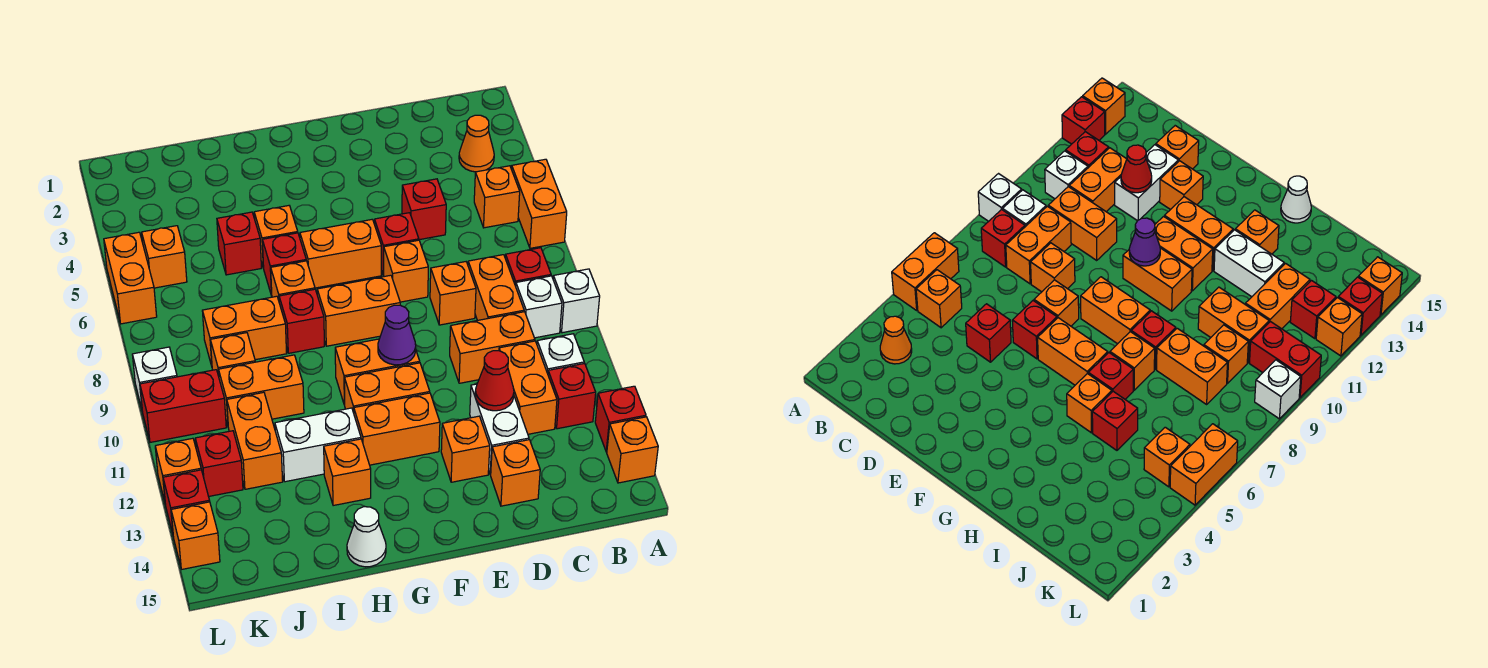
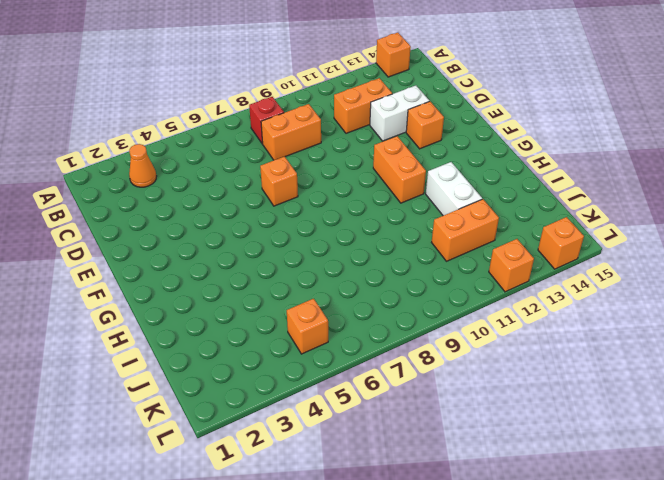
none -> orange 1x2 brick [512,159,567,248]
none -> white 1x1 brick [553,269,600,333]
none -> red 1x1 brick [595,386,646,452]
none -> orange 1x1 brick [474,166,520,228]

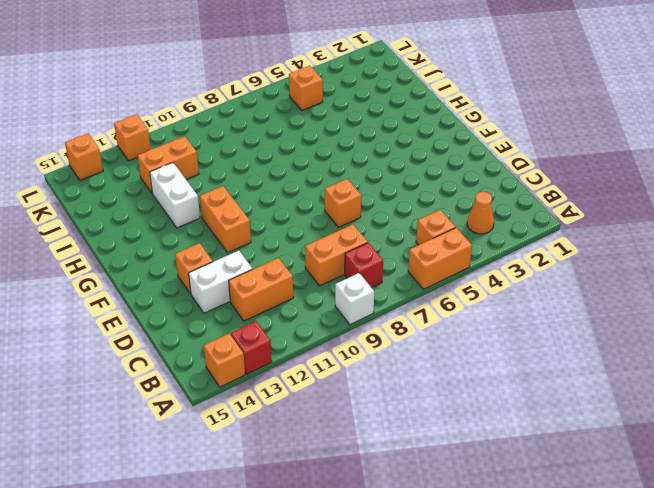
none -> white 1x1 brick [516,276,562,338]
none -> white 1x1 brick [537,334,584,374]
none -> red 1x1 brick [548,363,596,429]
none -> orange 1x2 brick [450,312,535,383]

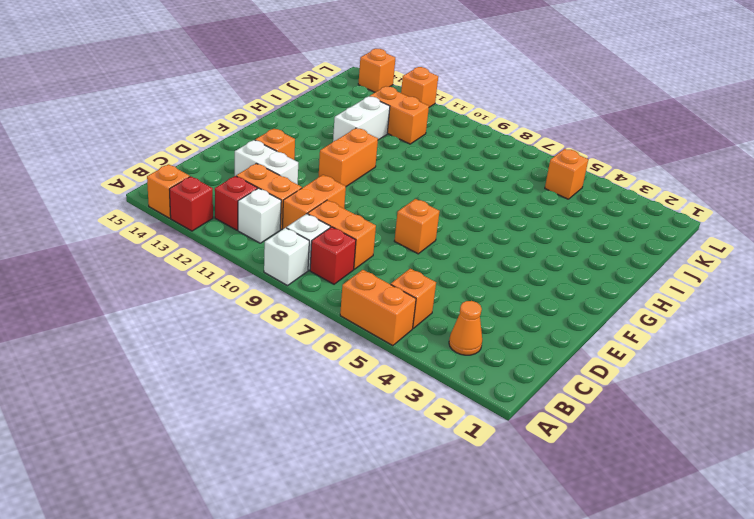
none -> red 1x1 brick [402,179,446,240]
none -> orange 1x1 brick [430,262,476,325]
none -> orange 1x1 brick [491,440,540,506]
none -> red 1x1 brick [375,213,419,275]

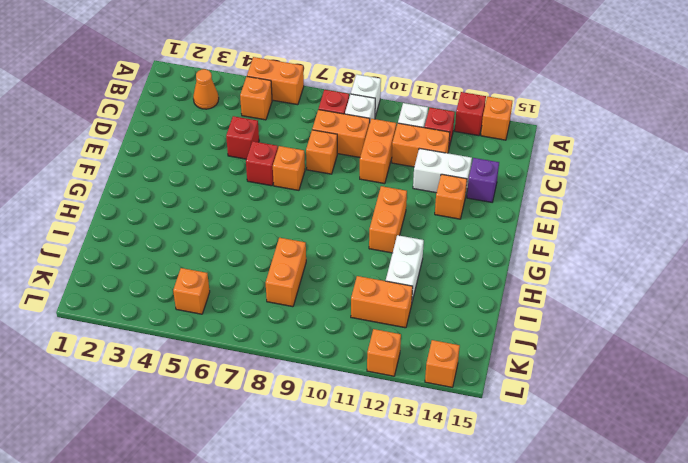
purple 1x1 brick [467,158,499,202] -> orange 1x1 brick [491,440,540,506]
none -> orange 1x2 brick [300,219,381,288]
none -> orange 1x2 brick [317,275,400,346]
none -> orange 1x2 brick [335,339,420,405]
none -> orange 1x2 brick [354,393,440,465]

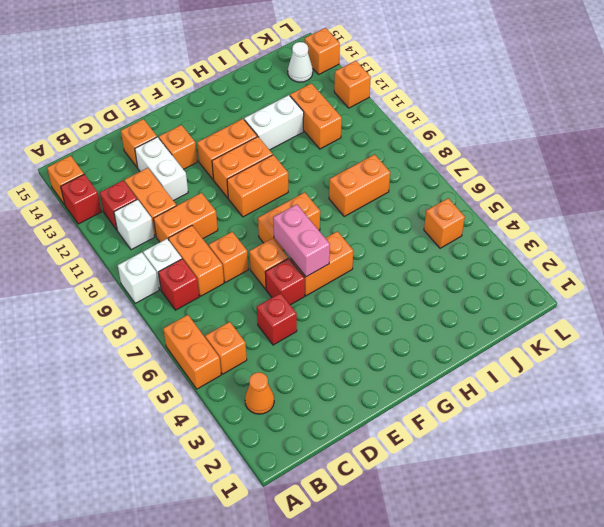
pink 1x2 brick [273,204,330,277] -> none
white 1x1 cone [288,42,313,82] -> white 1x1 cone moved to [347,507,386,567]
none -> orange 1x1 brick [254,206,298,268]
none -> red 1x1 brick [262,233,306,296]
none -> orange 1x1 brick [271,261,315,300]
none -> red 1x1 brick [279,289,324,353]

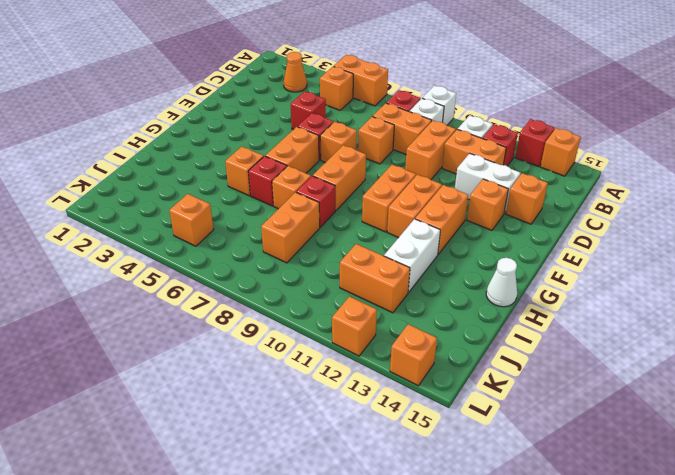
none -> orange 1x1 brick [324,439,371,506]
none -> red 1x1 brick [217,212,261,275]
none -> orange 1x2 brick [218,355,304,425]
none -> orange 1x1 brick [210,333,255,376]

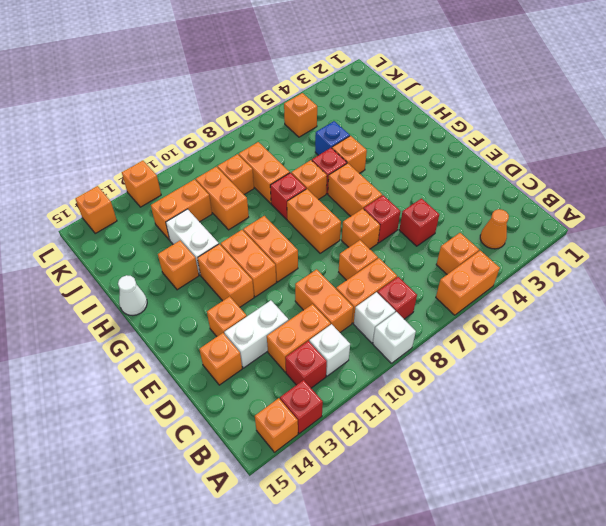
blue 1x1 brick [315,121,350,155] -> red 1x1 brick [217,212,261,275]
none -> red 1x2 brick [140,370,226,442]
none -> red 1x1 brick [195,431,243,497]
none -> orange 1x2 brick [104,232,157,324]
none -> white 1x1 brick [132,347,177,409]

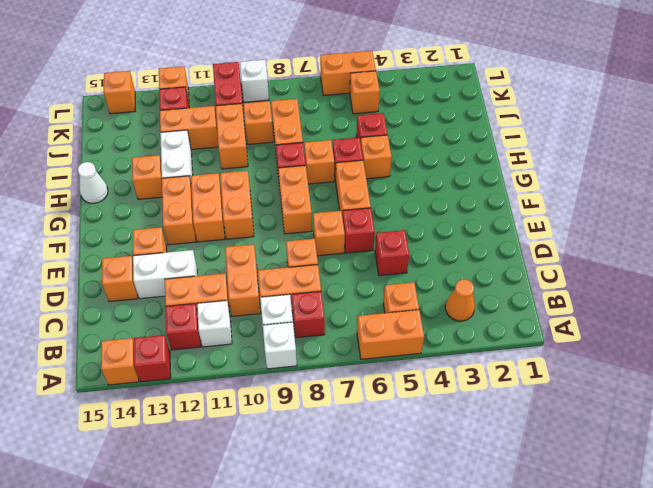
none -> red 1x1 brick [163,470,210,534]
none -> red 1x1 cone [475,351,514,411]
none -> purple 1x1 cone [378,305,416,365]

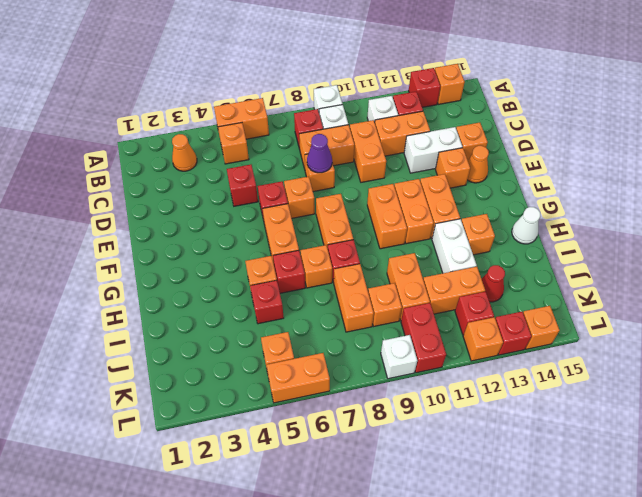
purple 1x1 cone [307,134,332,173] -> purple 1x1 cone moved to [378,305,416,365]
orange 1x1 cone [467,146,489,183] -> none
red 1x1 cone [482,265,505,302] -> red 1x1 cone moved to [475,351,514,411]

